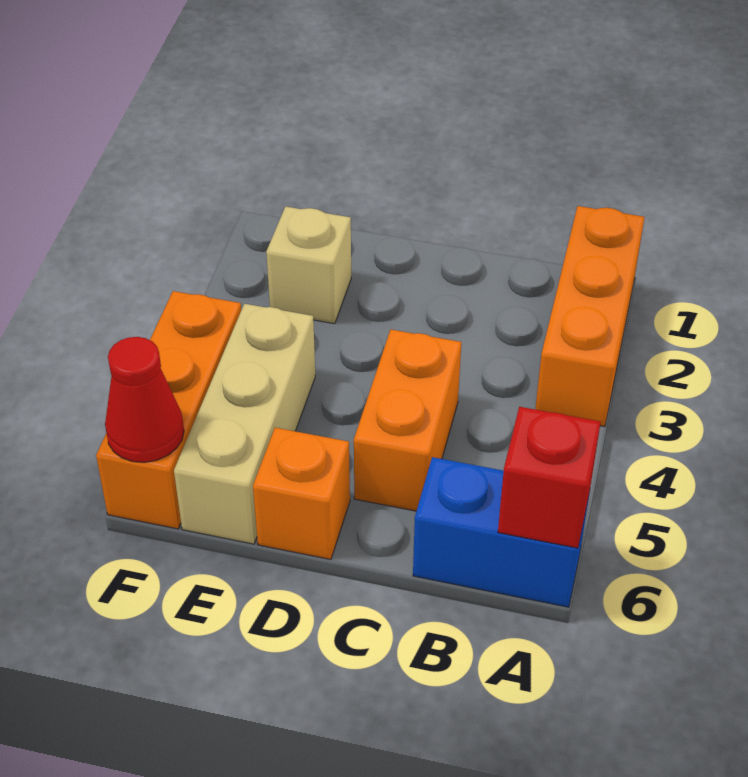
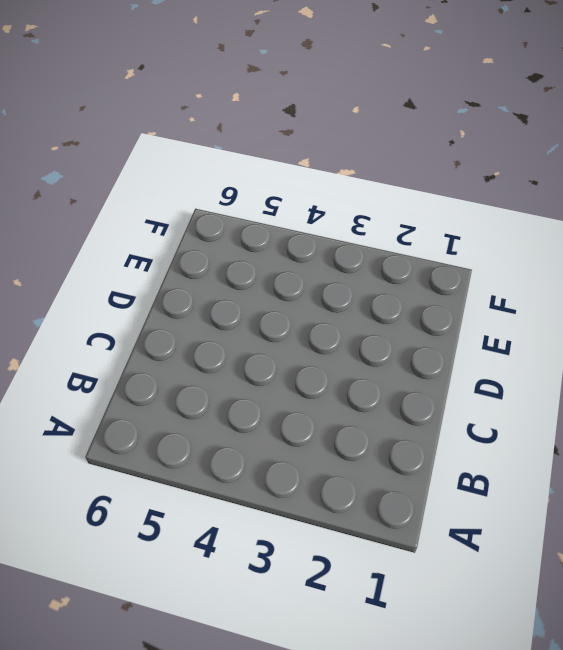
none -> orange 1x3 brick [535,206,644,427]
none -> blue 1x2 brick [413,457,590,607]

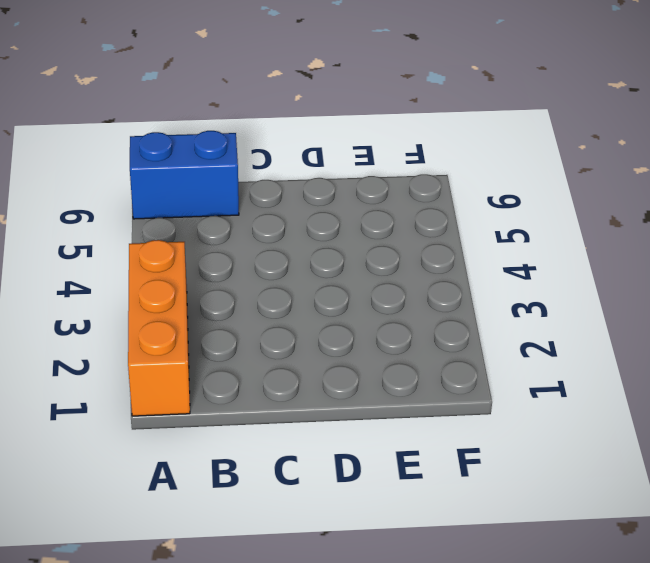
none -> orange 1x2 brick [354,330,461,511]
none -> orange 1x1 brick [253,428,350,559]

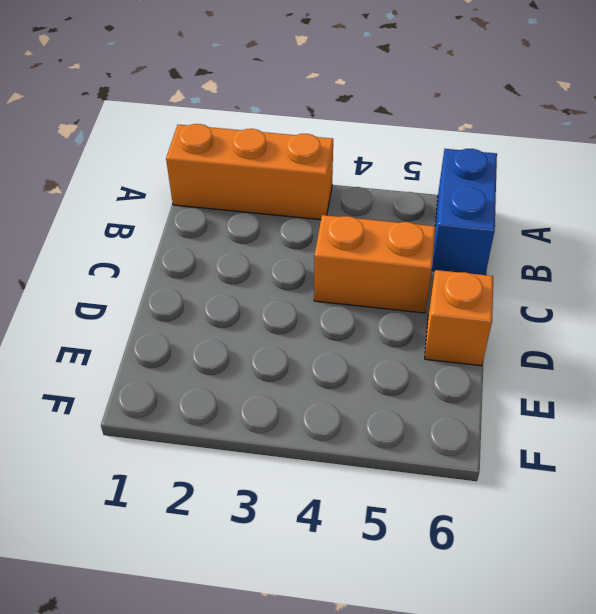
none -> tan 1x1 brick [266,207,351,324]
none -> tan 1x3 brick [174,304,315,544]

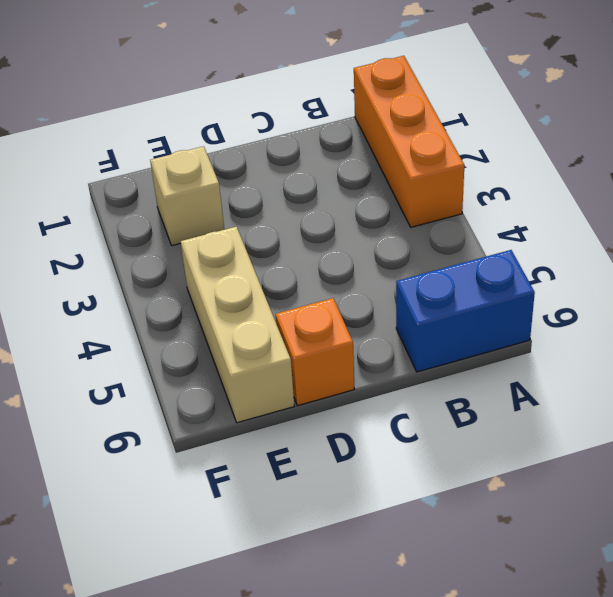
none -> orange 1x2 brick [354,330,461,511]
none -> orange 1x3 brick [96,291,241,529]

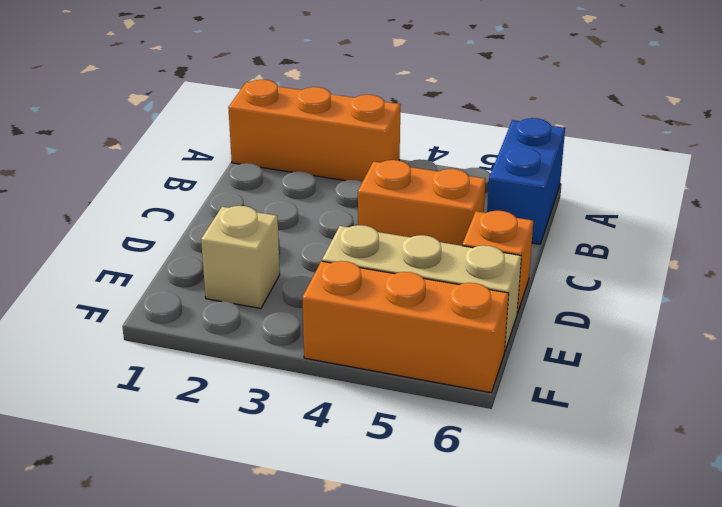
none -> red 1x1 brick [498,407,601,548]
none -> red 1x1 cone [105,337,184,462]

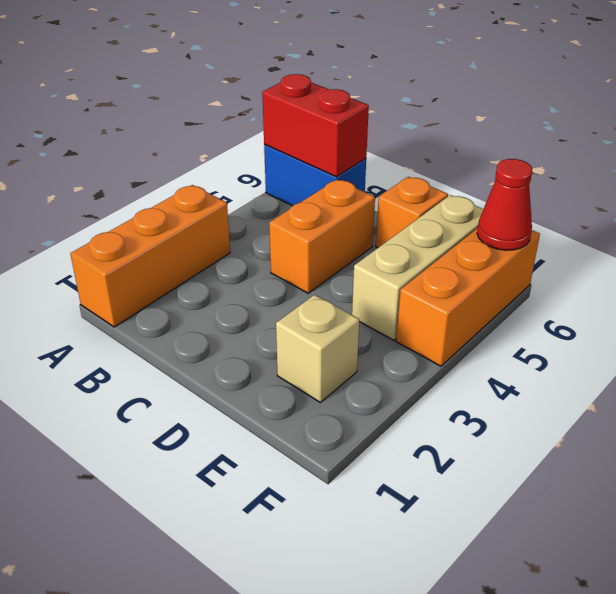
red 1x2 brick [262,74,369,177] -> red 1x1 brick [498,407,601,548]

